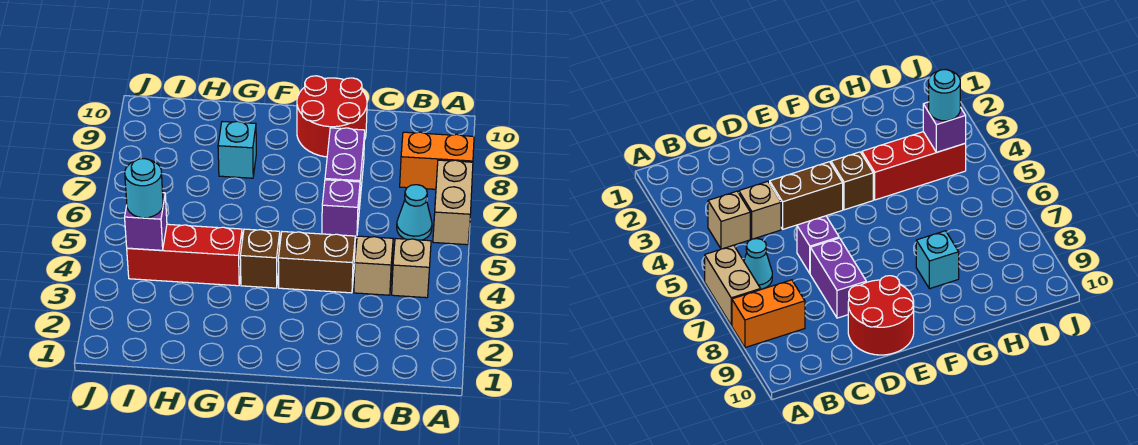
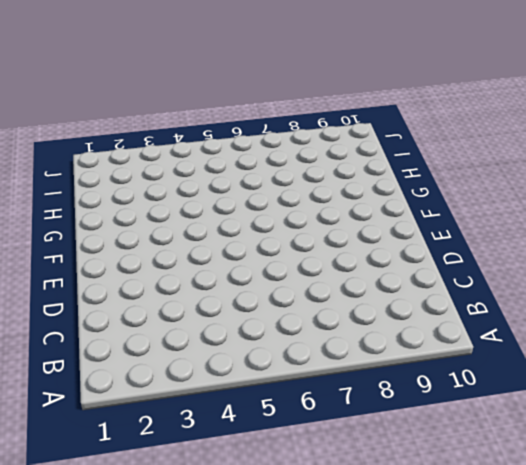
none -> tan 1x2 brick [433,160,473,245]
none -> orange 1x2 brick [400,132,474,189]
none -> tan 1x1 brick [392,239,431,298]

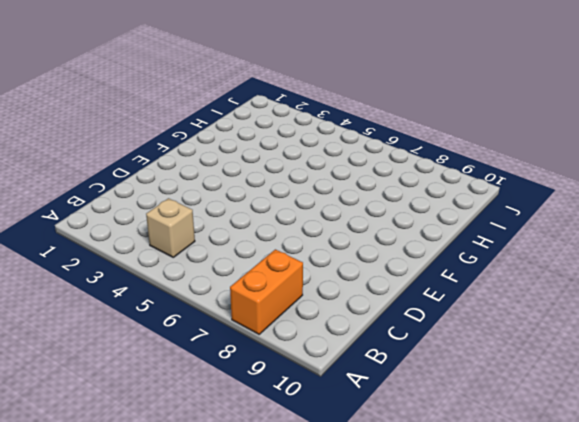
none -> tan 1x2 brick [433,160,473,245]
none -> cyan 1x1 cone [397,185,432,240]
none -> tan 1x1 brick [354,236,393,295]

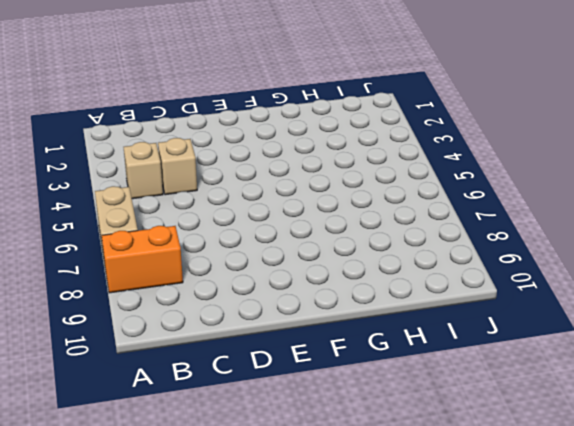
none -> cyan 1x1 cone [397,185,432,240]
none -> brown 1x2 brick [278,232,355,293]
none -> purple 1x1 brick [322,180,360,238]

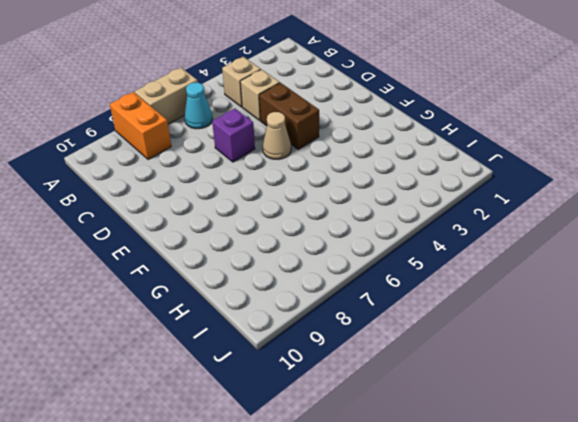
tan 1x1 cone [263,112,291,159] -> none
none -> purple 1x2 brick [325,128,365,209]
none -> red 2x2 round brick [297,76,367,157]
none -> brown 1x1 brick [240,229,280,288]

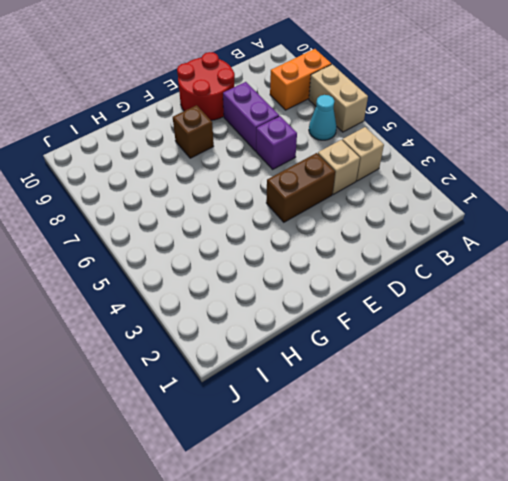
brown 1x1 brick [173,105,214,158] -> brown 1x1 brick moved to [240,229,280,288]
none -> red 1x3 brick [127,224,242,286]
none -> cyan 1x1 brick [218,121,256,178]
none -> purple 1x1 brick [125,193,167,250]

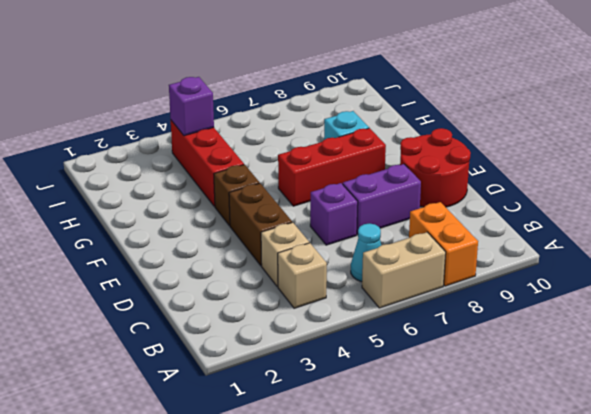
red 1x3 brick [278,128,386,206] -> none
none -> cyan 1x1 round brick [125,159,163,218]

